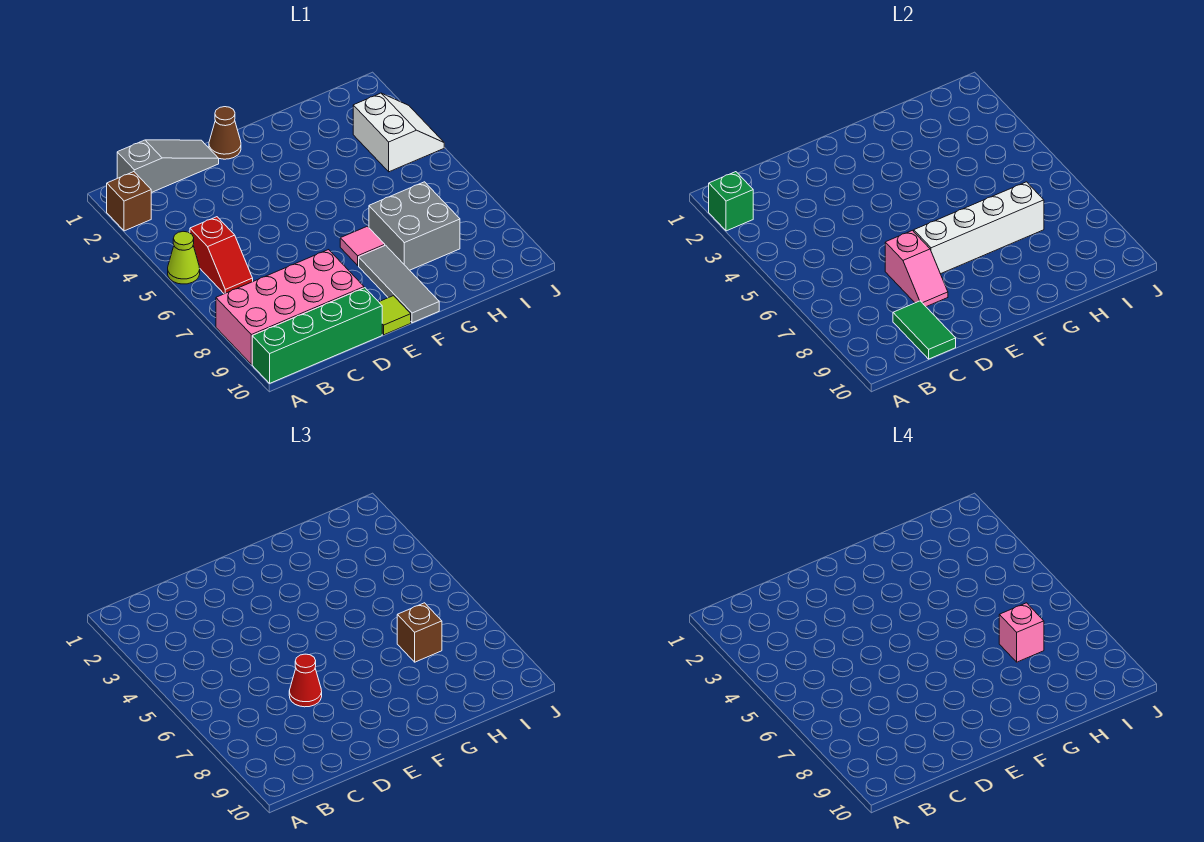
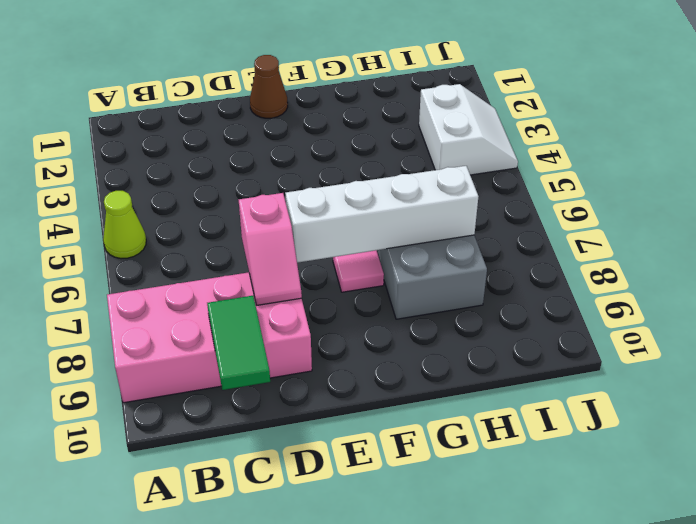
none -> brown 1x1 brick [107,172,151,231]
none -> green 1x4 brick [252,288,382,383]
none -> grey 1x3 slope [117,140,219,193]

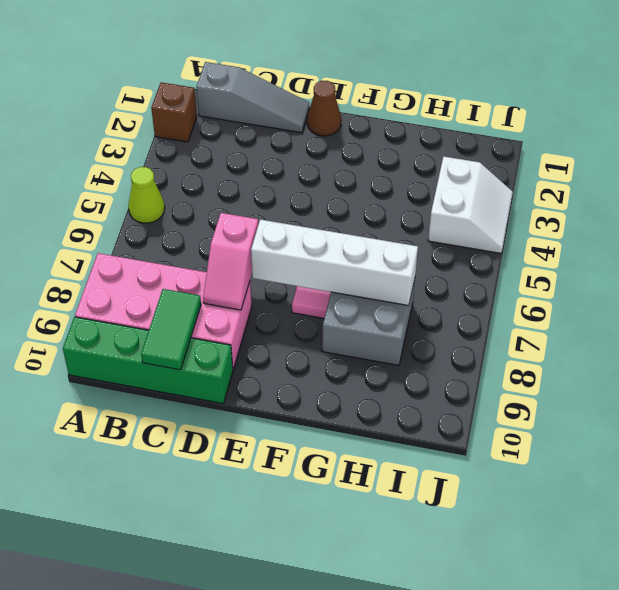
none -> red 1x2 slope [190,217,253,294]
none -> lime 1x1 tile [379,296,411,335]
none -> grey 1x3 tile [359,245,439,323]

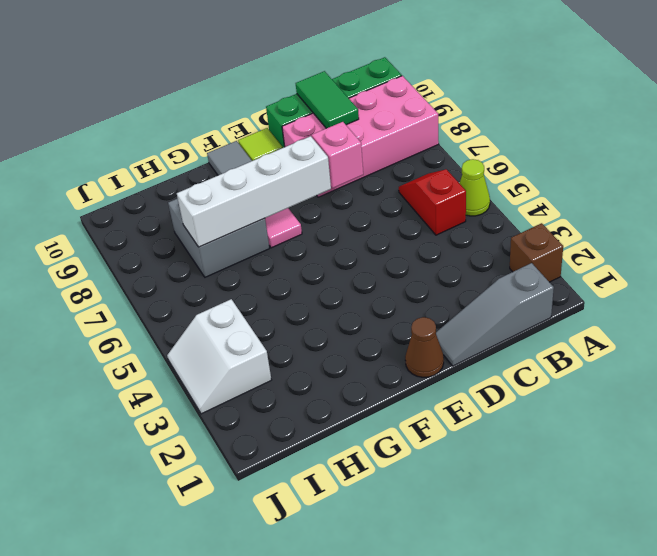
none -> green 1x1 brick [709,172,753,231]
none -> red 1x1 cone [289,654,322,707]
none -> brown 1x1 brick [397,603,442,662]

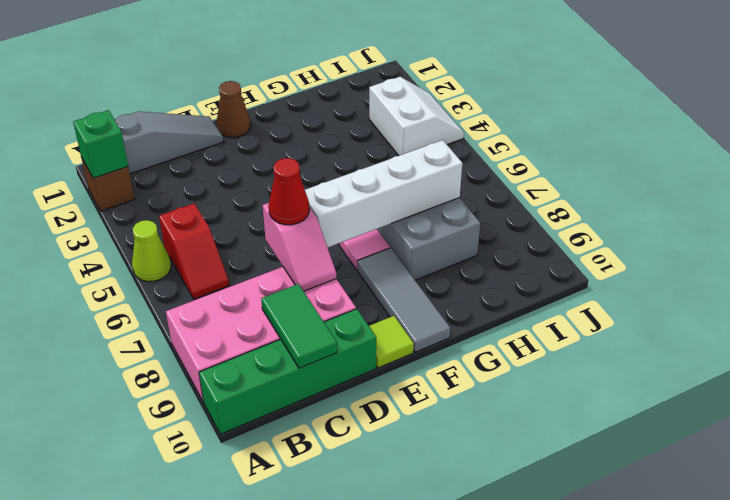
none -> brown 1x1 brick [397,603,442,662]
none -> pink 1x1 brick [999,603,1044,662]

